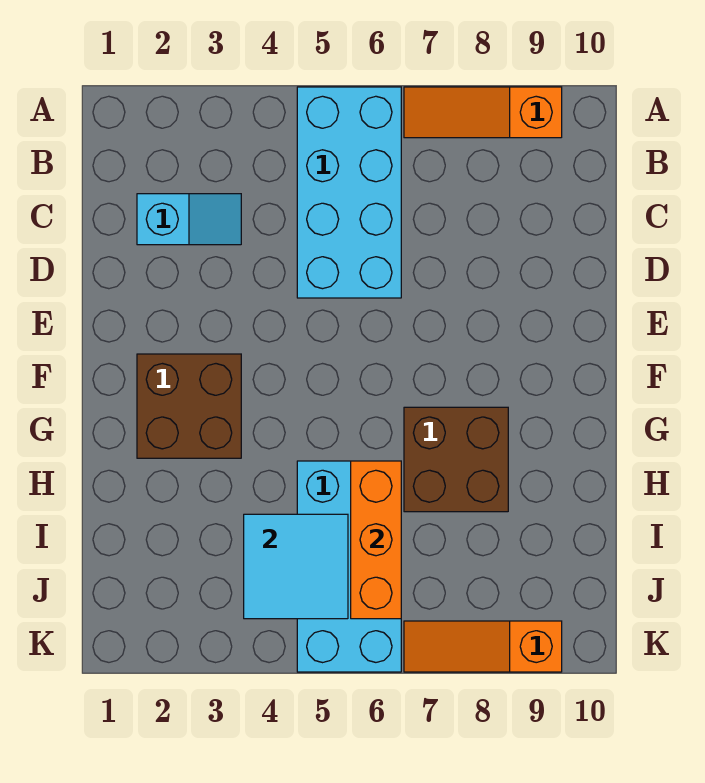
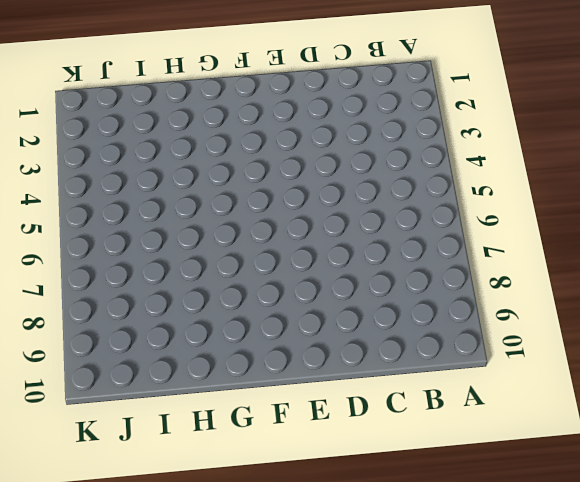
none -> cyan 2x4 brick [297,87,401,298]
none -> orange 1x3 slope [404,87,562,138]

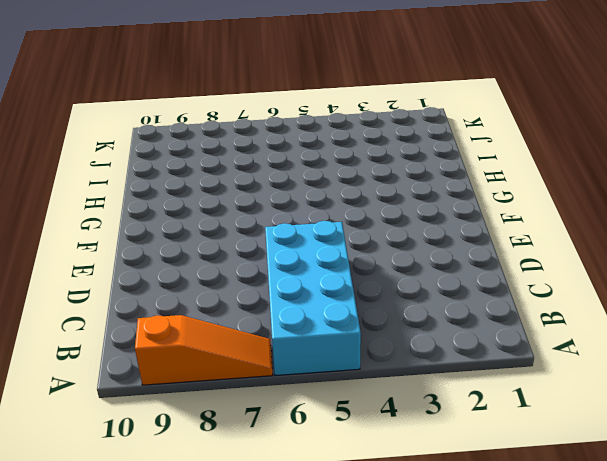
none -> cyan 1x2 slope [137,194,241,245]
none -> brown 2x2 brick [137,354,241,458]

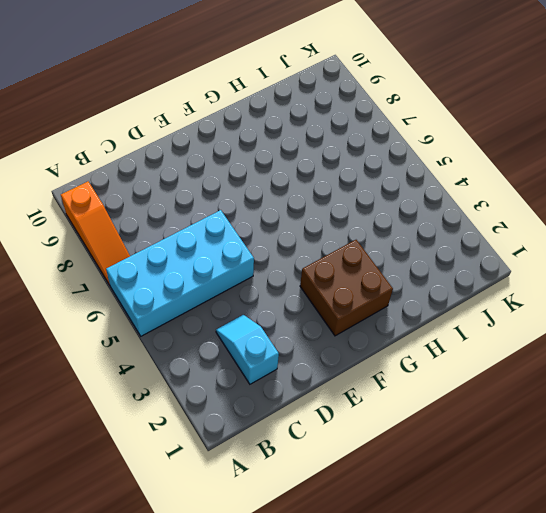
none -> brown 2x2 brick [404,407,508,512]
none -> cyan 2x4 brick [297,461,401,672]

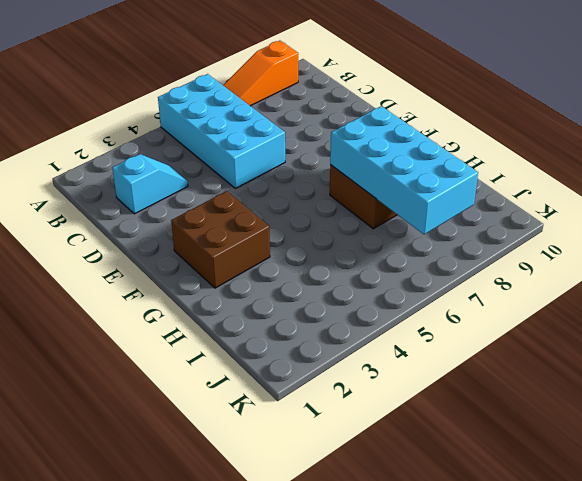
cyan 2x4 brick [330,106,478,235] -> cyan 2x4 brick moved to [297,461,401,672]
none -> orange 1x3 slope [404,621,562,672]
none -> orange 1x3 brick [351,461,401,619]

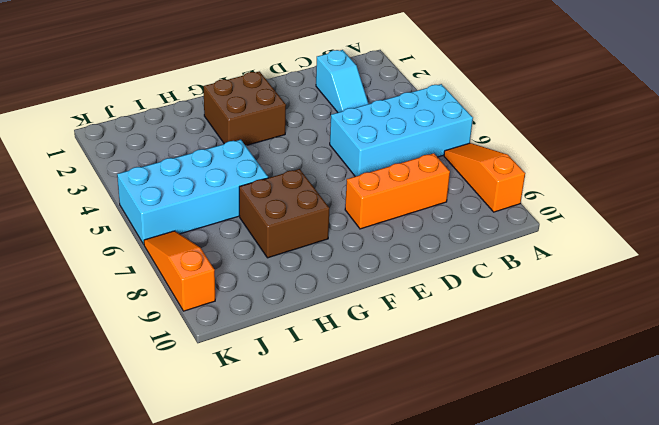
orange 1x3 brick [345,153,450,229] -> orange 1x3 brick moved to [351,461,401,619]
none -> cyan 2x2 tile [244,514,348,619]

